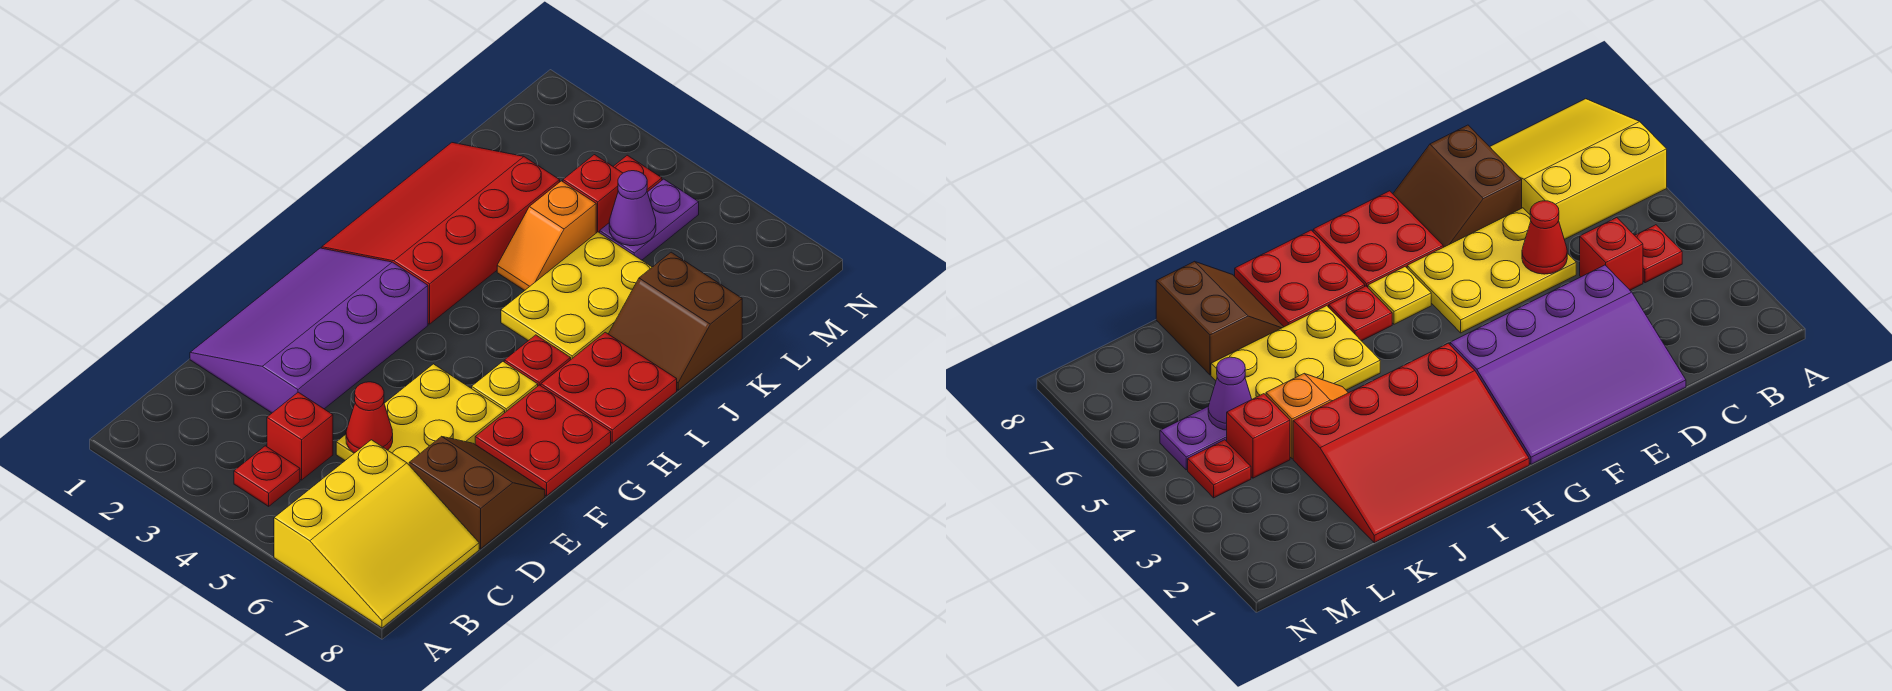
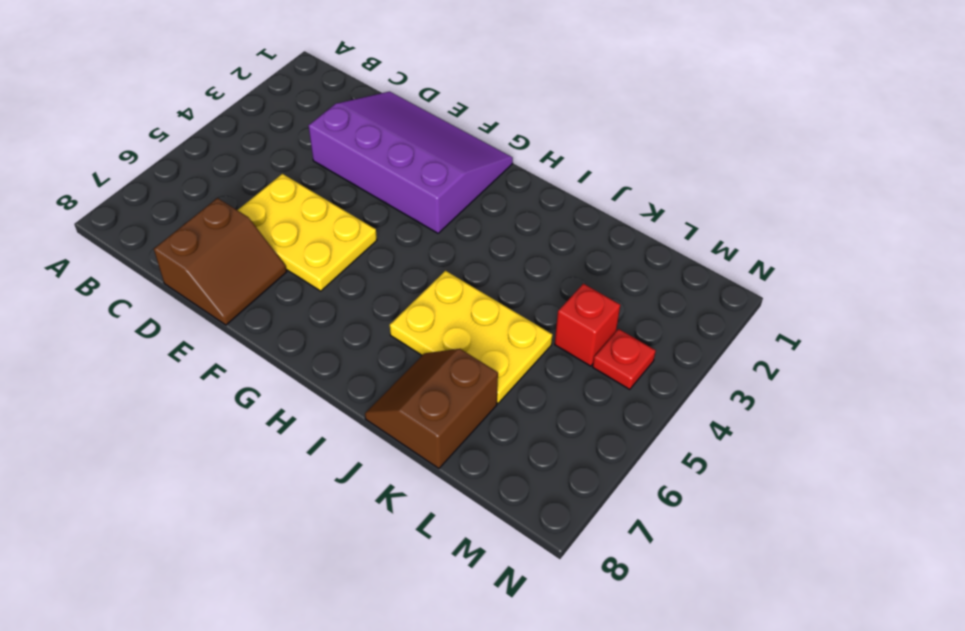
none -> yellow 3x3 slope [274,440,479,628]
none -> red 1x1 plate [234,446,300,506]
none -> red 1x1 brick [267,392,333,480]

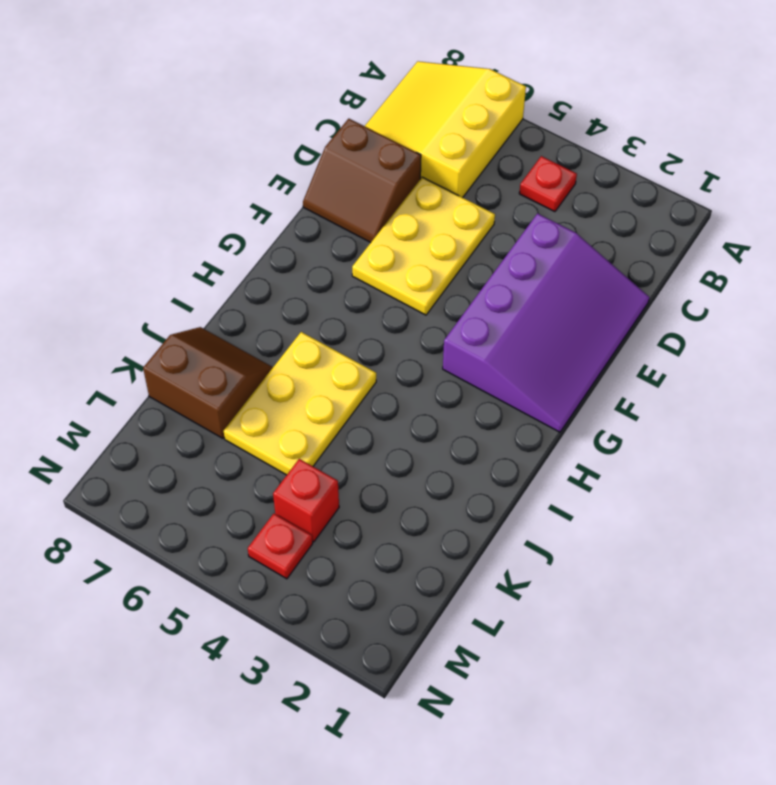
none -> red 1x1 brick [267,392,333,480]
none -> red 2x2 plate [475,385,611,496]
none -> yellow 1x1 plate [472,362,538,412]

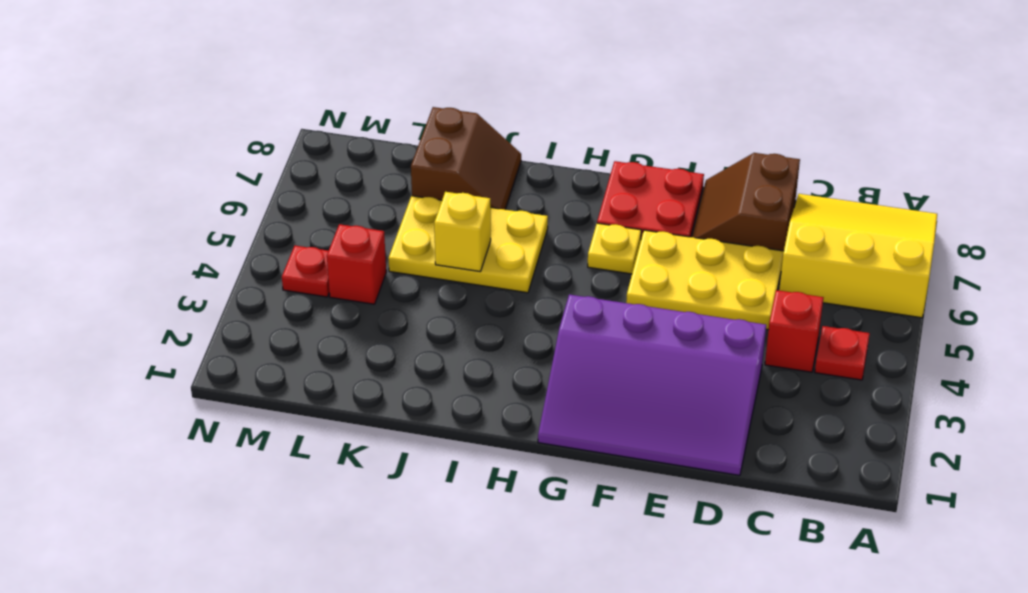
yellow 1x1 brick [434,192,491,271] -> none
none -> red 3x4 slope [322,143,560,324]
none -> red 1x1 plate [504,335,571,386]
none -> red 2x2 plate [541,332,677,443]

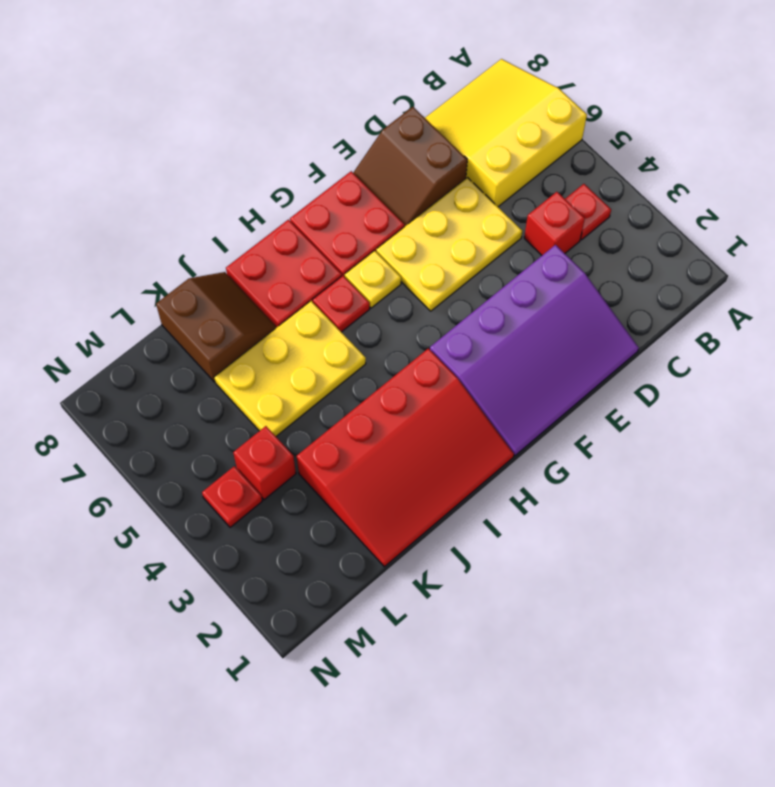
none -> orange 1x2 slope [497,181,596,291]
none -> purple 1x2 plate [600,179,699,260]
none -> red 1x1 cone [346,382,393,453]

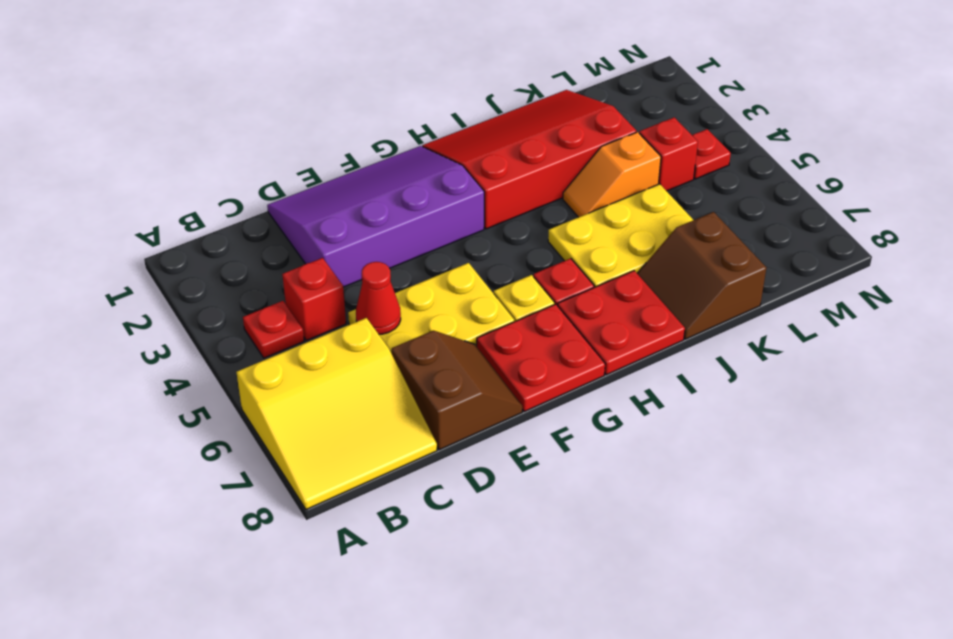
none -> purple 1x2 plate [600,179,699,260]
none -> purple 1x1 cone [609,171,656,246]

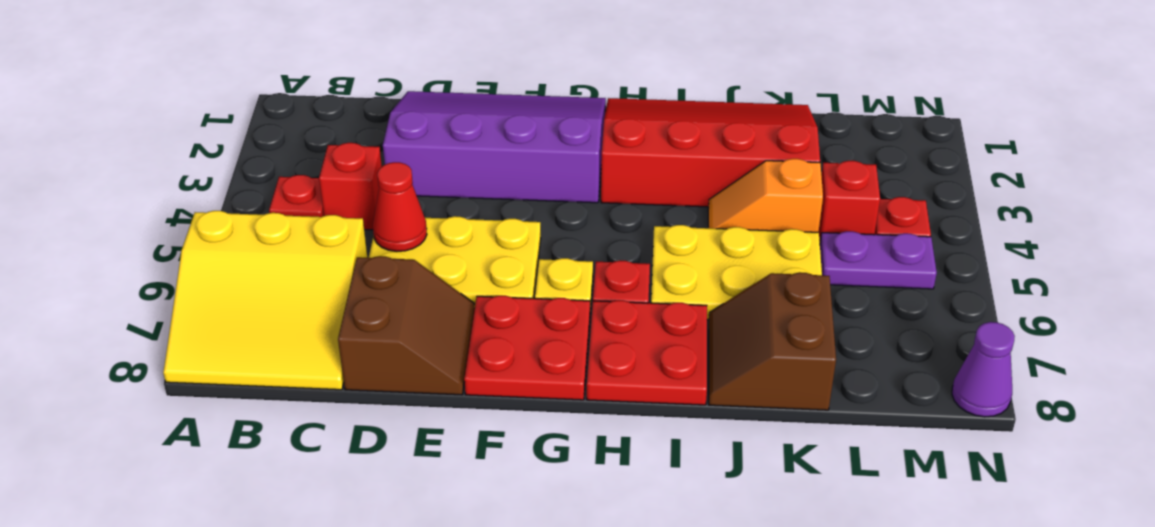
purple 1x1 cone [952,322,1015,417] -> purple 1x1 cone moved to [609,171,656,246]

